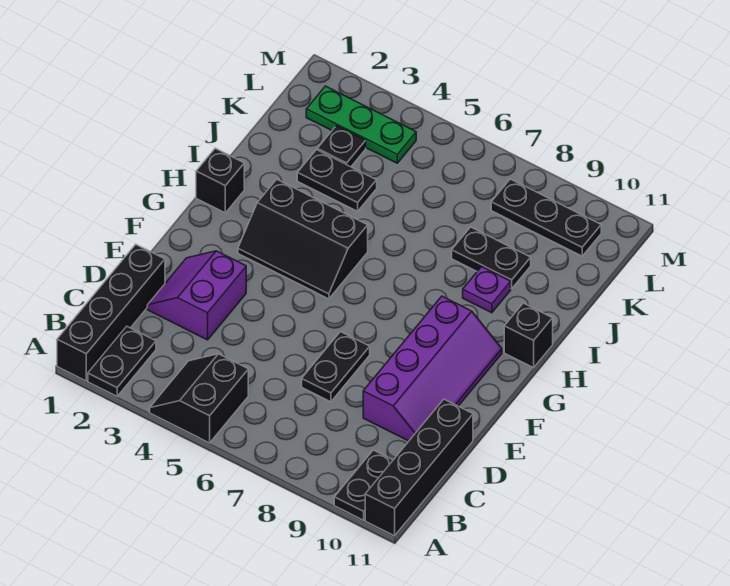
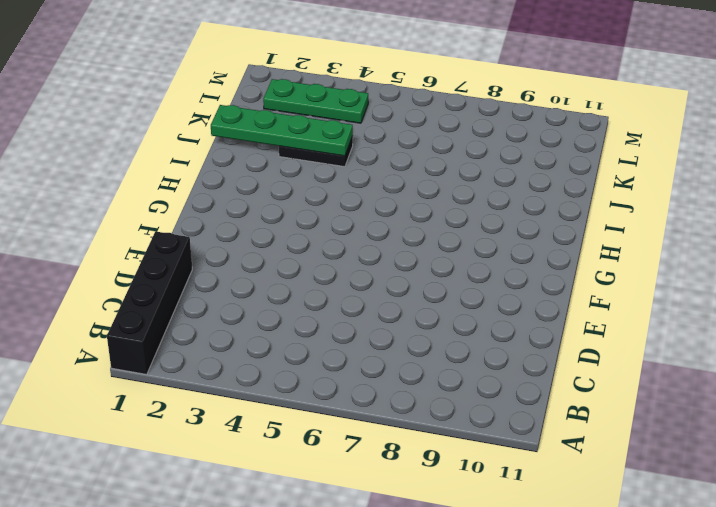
green 1x4 plate [211,105,353,156] -> none
none -> black 1x2 plate [88,326,156,396]
none -> black 2x2 slope [150,354,248,443]
none -> black 1x2 plate [334,450,393,520]

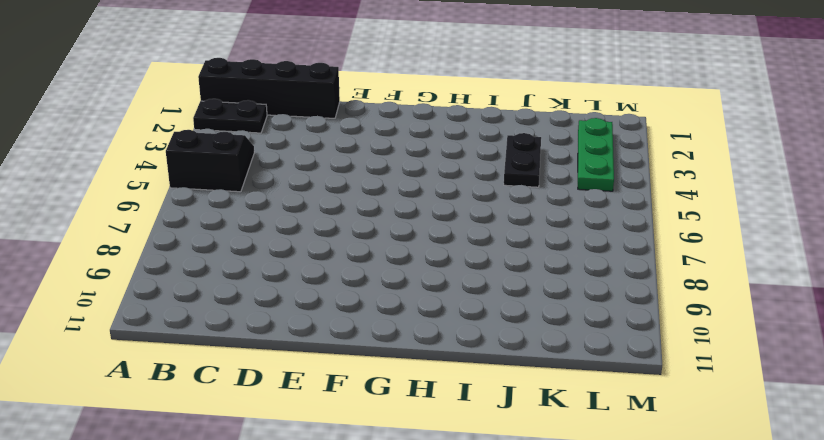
none -> black 1x2 plate [334,450,393,520]
none -> black 1x4 brick [365,399,473,536]
none -> purple 2x2 slope [147,251,246,340]

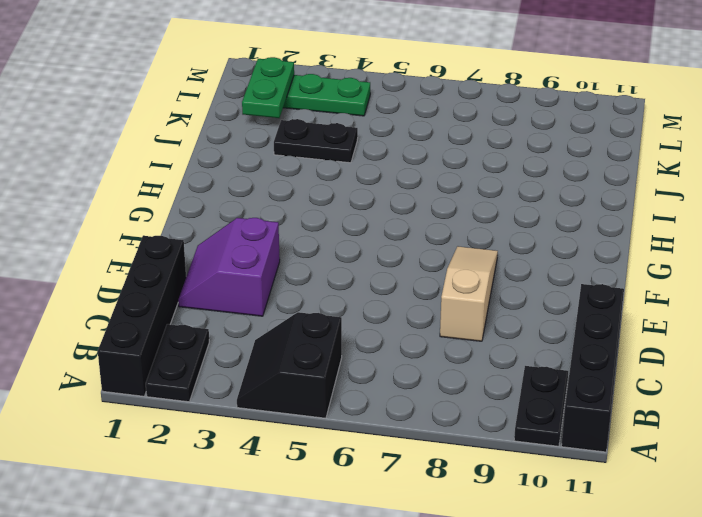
tan 1x3 slope [440,246,498,341] -> none
green 1x2 plate [242,57,294,118] -> none
none -> black 1x2 plate [302,332,370,402]
none -> purple 2x4 slope [363,296,502,441]
none -> black 2x3 slope [238,179,368,299]

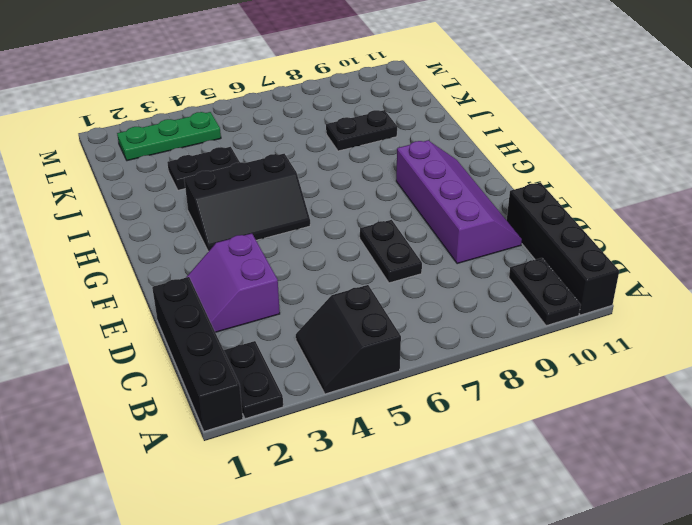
none -> black 1x1 brick [196,148,244,213]
none -> black 1x1 brick [504,303,553,368]
none -> purple 1x1 plate [463,267,511,313]

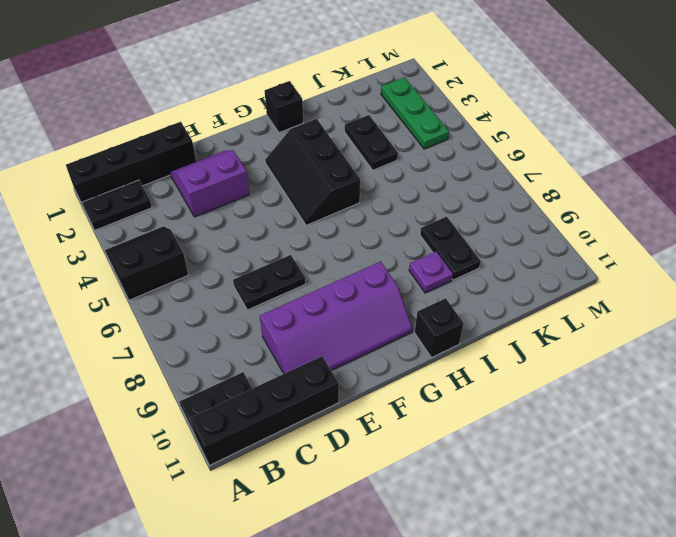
none -> black 1x1 plate [317,126,366,167]
none -> black 1x3 plate [491,179,601,256]

